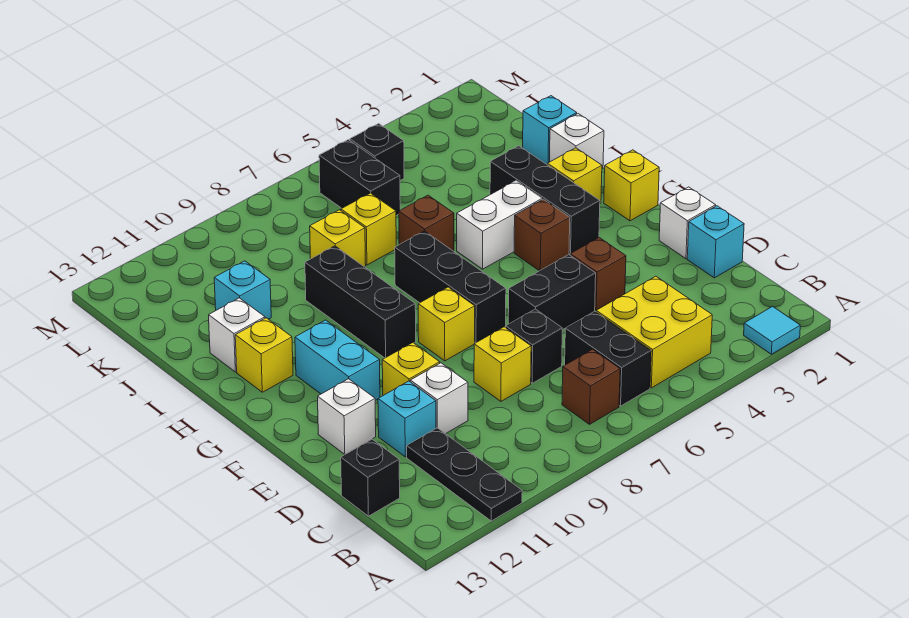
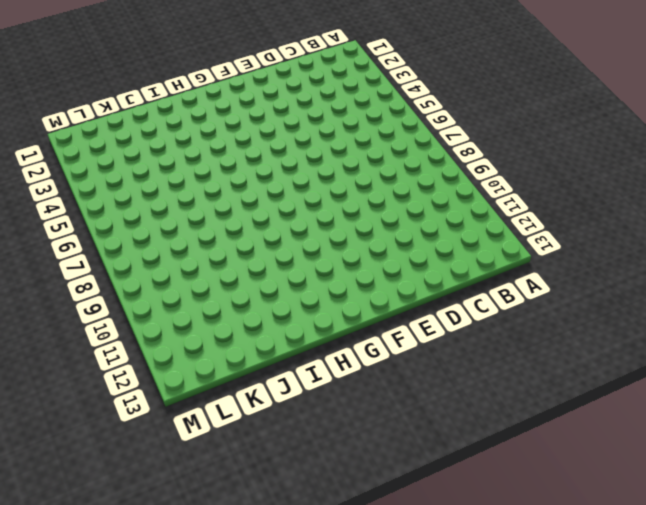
none -> cyan 1x1 tile [744,307,800,354]
none -> black 1x3 plate [407,428,522,521]
none -> yellow 2x2 brick [596,276,712,388]
none -> black 1x2 brick [565,311,651,406]

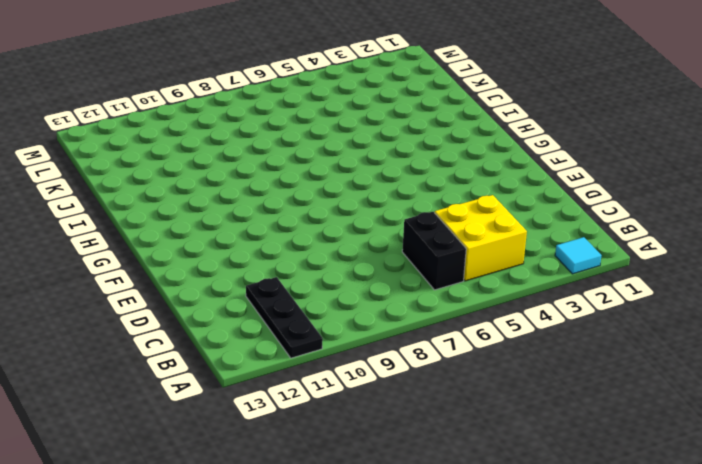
none -> brown 1x1 brick [562,349,620,424]
none -> black 1x1 brick [341,439,400,516]
none -> cyan 1x1 brick [687,206,744,278]
none -> black 1x1 brick [506,309,562,383]

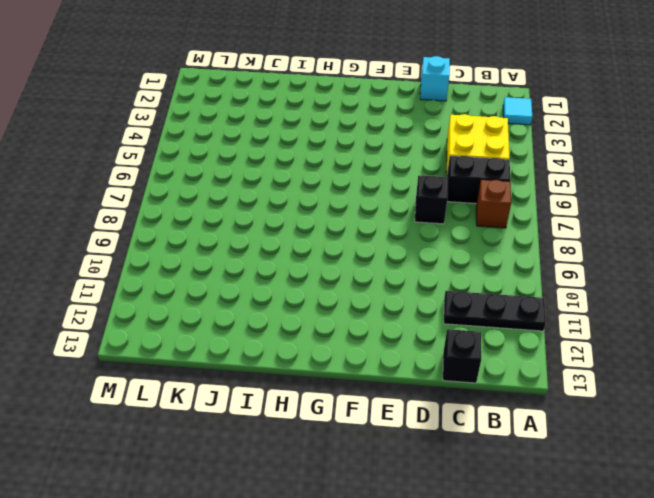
none -> yellow 1x1 brick [474,327,531,401]
none -> white 1x1 brick [410,363,468,434]
none -> cyan 1x1 brick [378,381,436,457]
none -> white 1x1 brick [659,187,716,259]

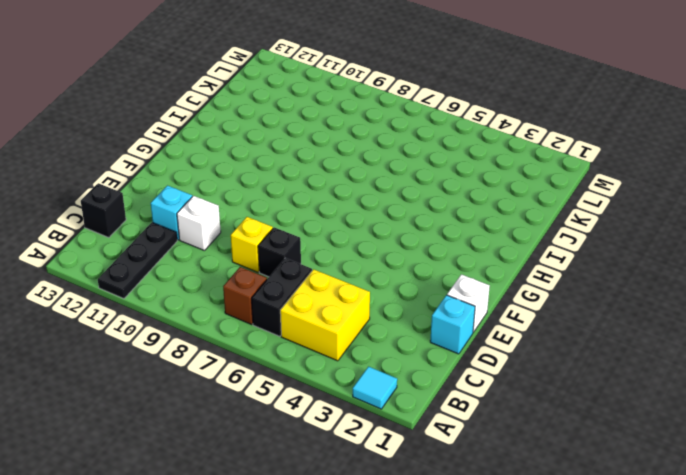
none -> brown 1x1 brick [570,238,626,310]
none -> black 1x2 brick [508,255,596,330]
none -> yellow 1x1 brick [382,343,440,395]
none -> white 1x1 brick [318,379,376,454]

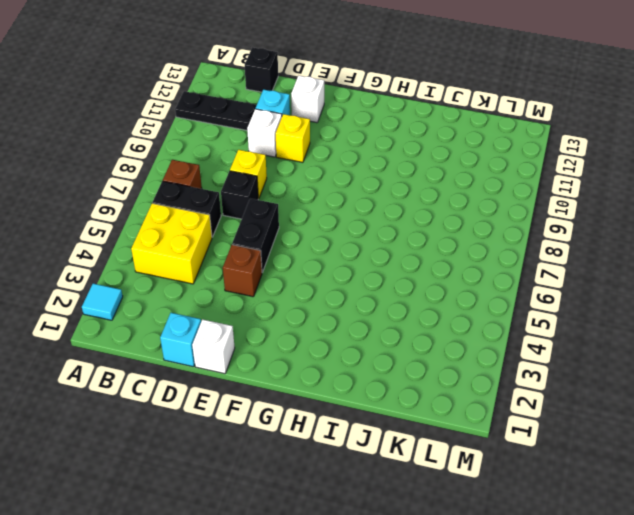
none -> black 1x3 brick [395,231,506,343]
none -> yellow 1x1 brick [418,287,475,361]
none -> cyan 1x2 brick [295,320,380,401]
none -> yellow 1x1 brick [604,150,659,221]

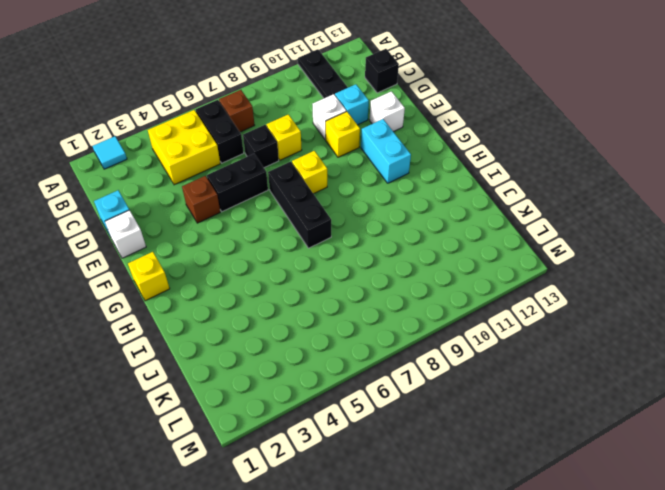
none -> black 1x3 brick [490,146,600,254]
none -> brown 1x1 brick [514,199,570,271]
none -> black 1x3 brick [305,246,416,358]
none -> yellow 1x1 brick [547,148,602,203]

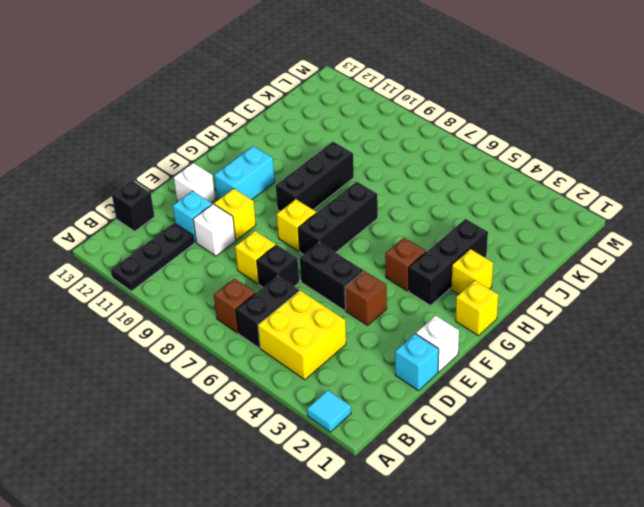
none -> white 1x2 brick [457,181,542,269]
none -> yellow 1x1 brick [235,318,293,392]
none -> white 1x1 brick [550,114,604,169]
none -> brown 1x1 brick [399,195,454,251]

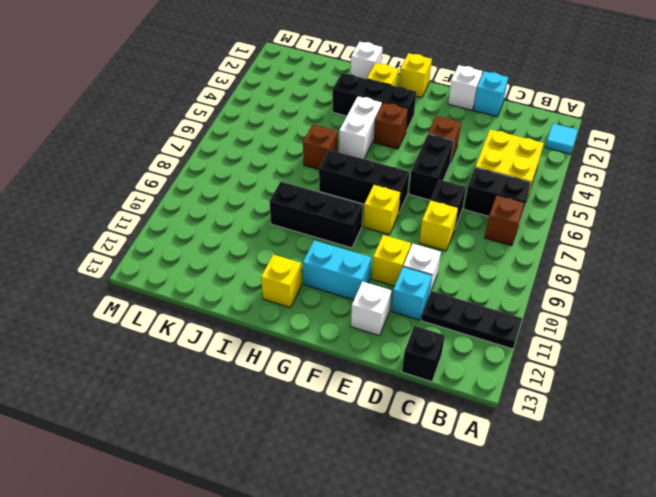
none -> white 1x1 brick [209,298,265,372]
none -> cyan 1x1 brick [523,96,577,164]
none -> yellow 1x1 brick [341,193,396,265]
none -> yellow 1x1 brick [310,210,366,267]

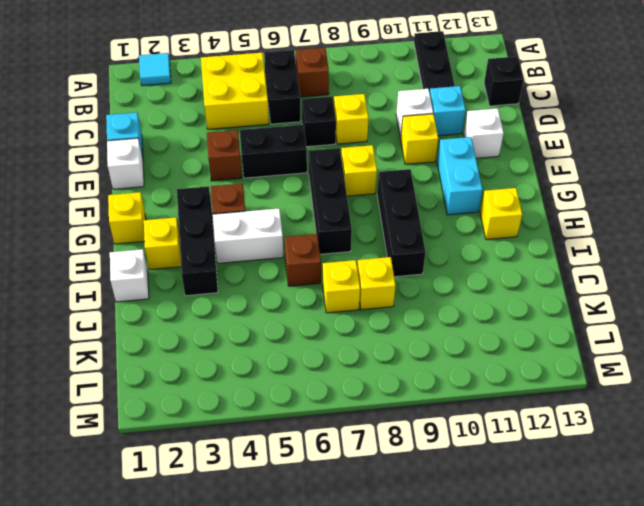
none -> white 1x1 brick [209,298,265,372]
none -> cyan 1x1 brick [523,96,577,164]
none -> cyan 1x1 brick [214,261,271,319]
none -> black 1x2 brick [319,140,400,216]

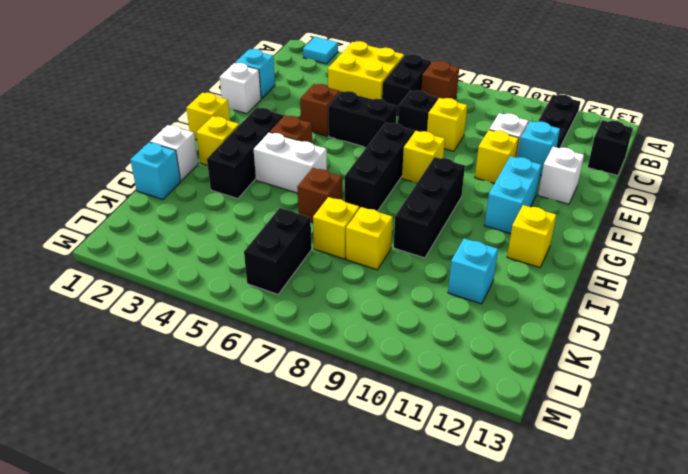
none -> white 1x1 brick [209,298,265,372]
none -> black 1x1 brick [350,123,404,180]

